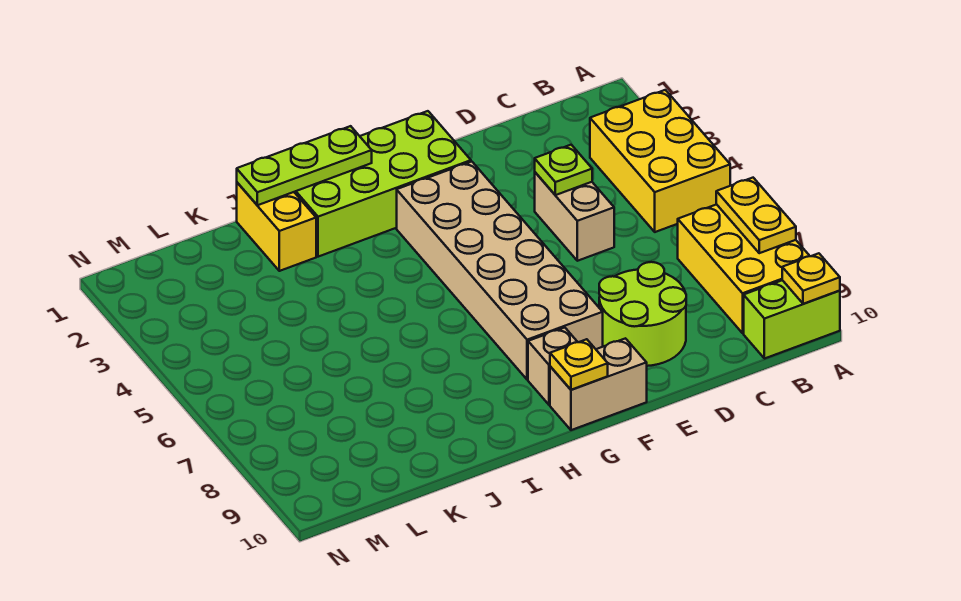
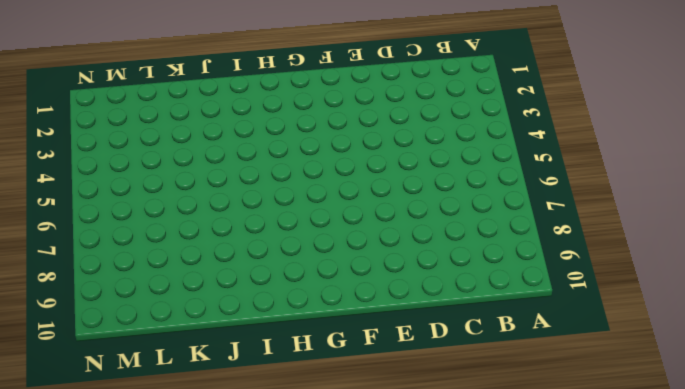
none -> yellow 2x3 brick [590,90,730,232]
none -> yellow 2x3 brick [678,204,809,333]
none -> lime 1x2 brick [744,280,840,359]

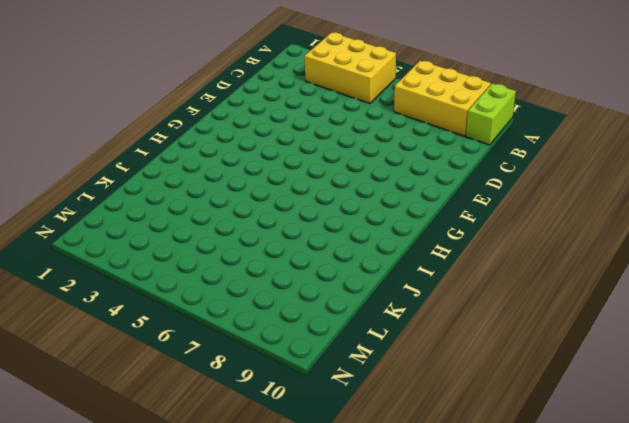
none -> tan 1x2 brick [535,172,614,261]
none -> lime 2x2 round brick [599,262,686,366]
none -> lime 2x4 brick [295,111,471,257]

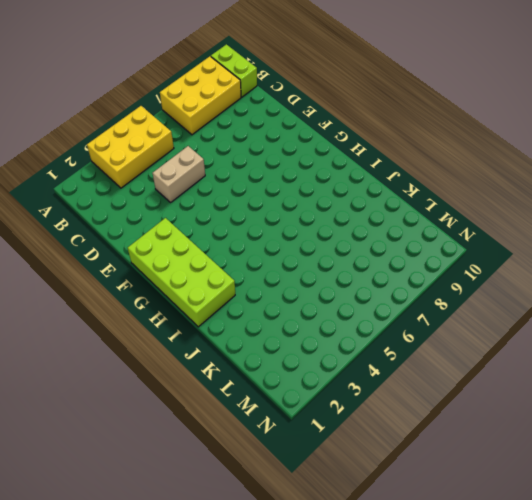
none -> lime 2x2 round brick [599,262,686,366]
none -> tan 2x6 brick [397,162,603,380]
none -> tan 1x2 brick [550,338,647,430]

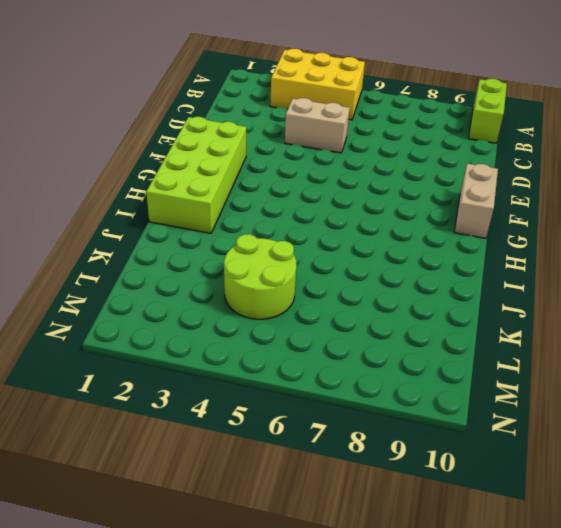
lime 2x2 round brick [224,234,296,319] -> lime 2x2 round brick moved to [599,262,686,366]
none -> yellow 2x3 brick [678,204,809,333]
none -> tan 2x6 brick [397,162,603,380]
none -> tan 1x1 brick [528,328,577,405]

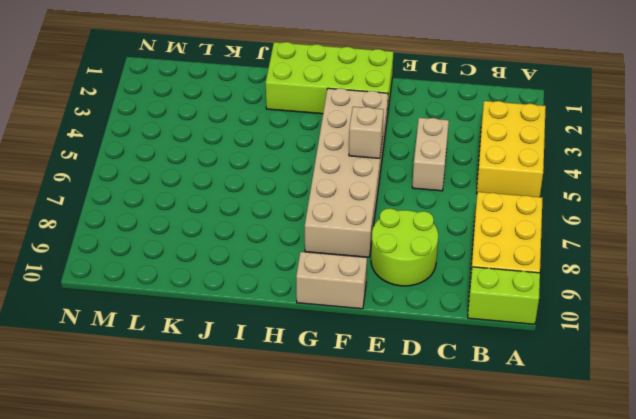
tan 1x1 brick [349,107,384,158] -> tan 1x1 brick moved to [528,328,577,405]
none -> yellow 1x2 brick [237,183,316,271]
none -> yellow 1x2 plate [716,178,796,253]
none -> yellow 1x1 plate [782,253,840,304]

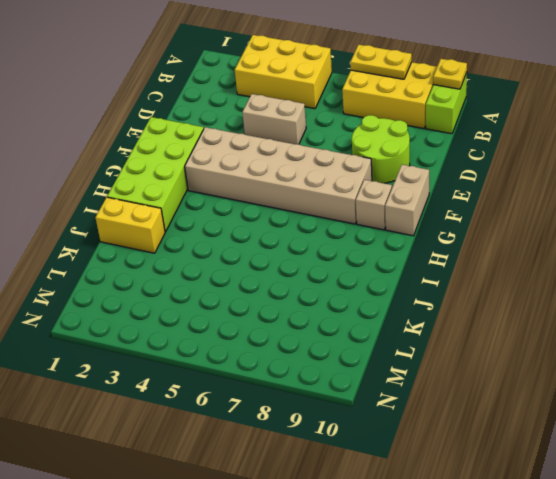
none -> lime 1x1 plate [535,145,592,195]
none -> yellow 1x1 plate [550,339,608,390]
none -> lime 1x3 plate [237,126,372,205]

